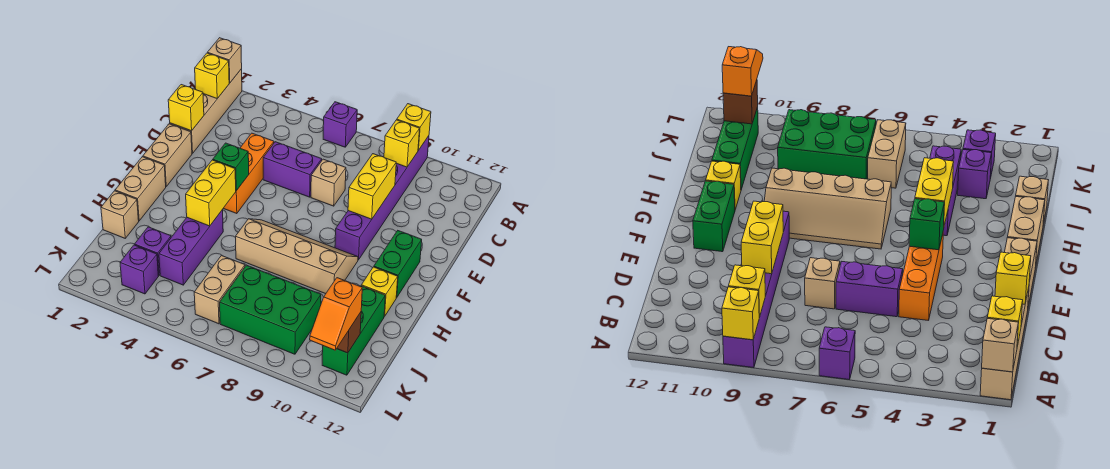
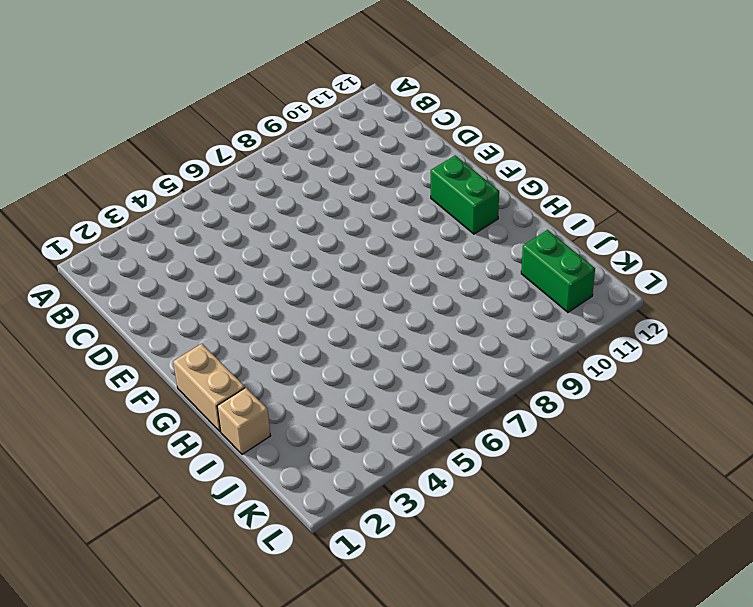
green 1x2 brick [521,230,595,312] -> green 1x3 brick [322,286,385,375]
none -> tan 1x4 brick [170,69,242,153]
none -> purple 1x1 brick [323,102,357,147]
none -> purple 1x6 brick [335,136,429,260]

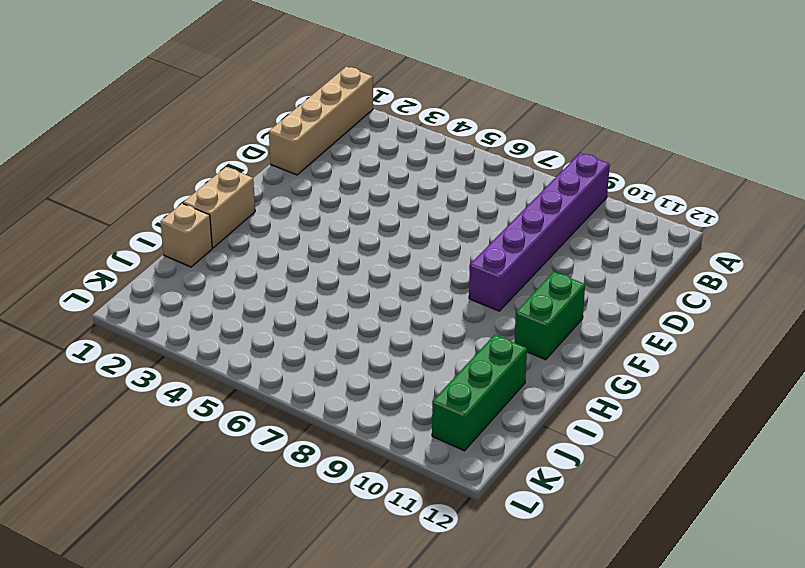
none -> purple 1x1 brick [323,102,357,147]
none -> orange 1x3 brick [223,133,274,214]
none -> purple 1x2 brick [263,142,322,197]

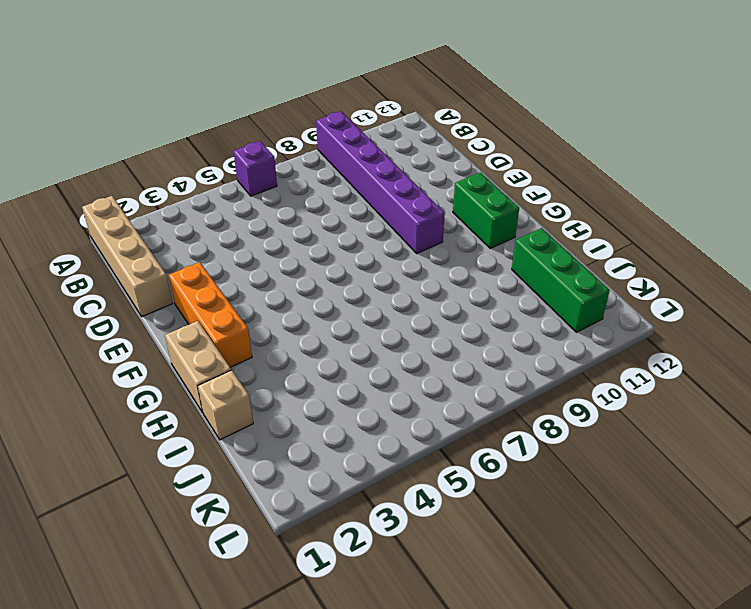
orange 1x3 brick [169,262,252,367] -> orange 1x3 brick moved to [223,133,274,214]
none -> purple 1x2 brick [263,142,322,197]
none -> tan 1x1 brick [311,159,346,206]
none -> tan 1x2 brick [143,124,192,186]

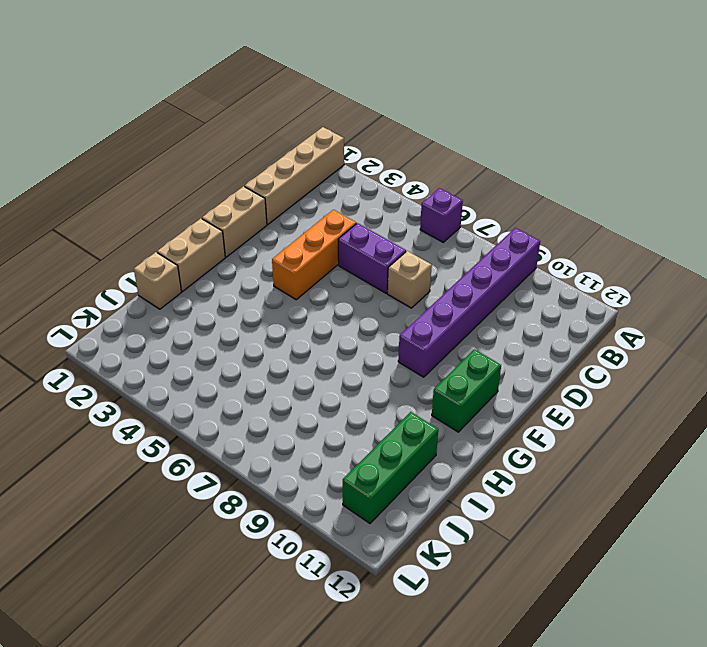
none -> tan 2x4 slope [236,219,358,294]
none -> purple 1x3 brick [159,210,223,285]
none -> yellow 1x1 brick [361,267,398,316]

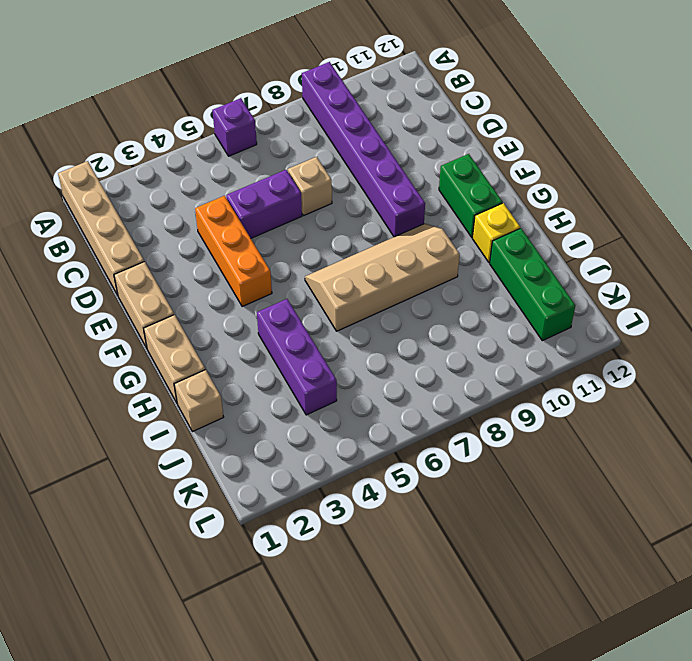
none -> purple 1x1 brick [135,227,171,275]
none -> tan 1x2 brick [194,255,245,324]
none -> green 2x3 brick [220,265,321,354]

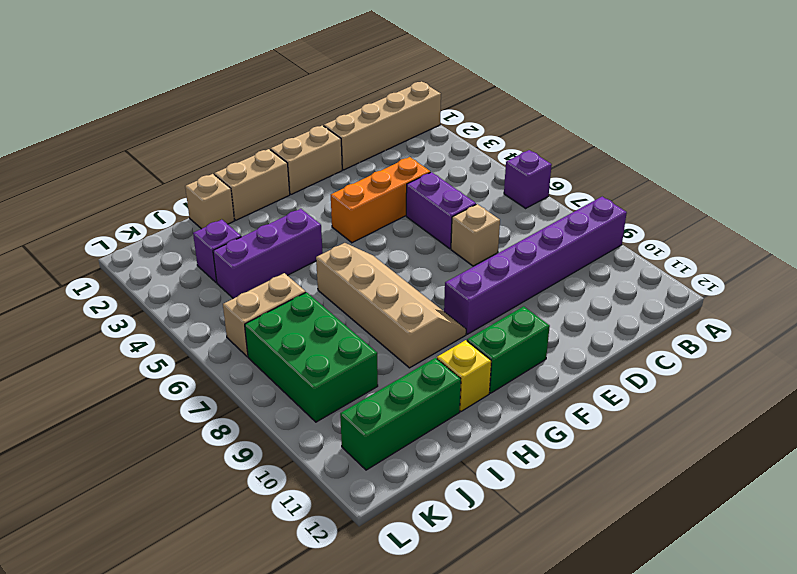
none -> purple 1x1 brick [120,245,159,294]
none -> tan 1x1 brick [207,38,242,83]
none -> yellow 1x1 brick [397,104,431,150]

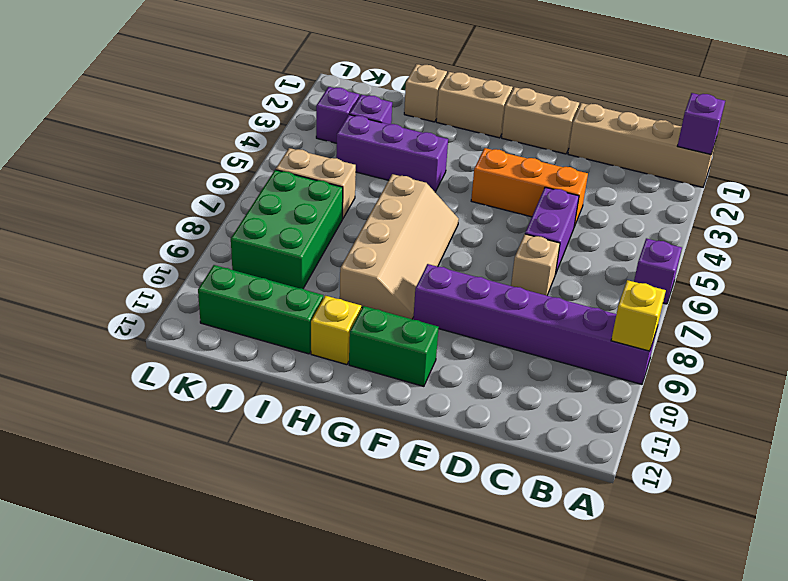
purple 1x1 brick [677,93,725,155] -> tan 1x1 brick [207,38,242,83]
none -> yellow 1x1 brick [195,53,229,98]
none -> yellow 1x1 brick [384,120,420,167]
none -> yellow 1x1 brick [168,85,204,131]

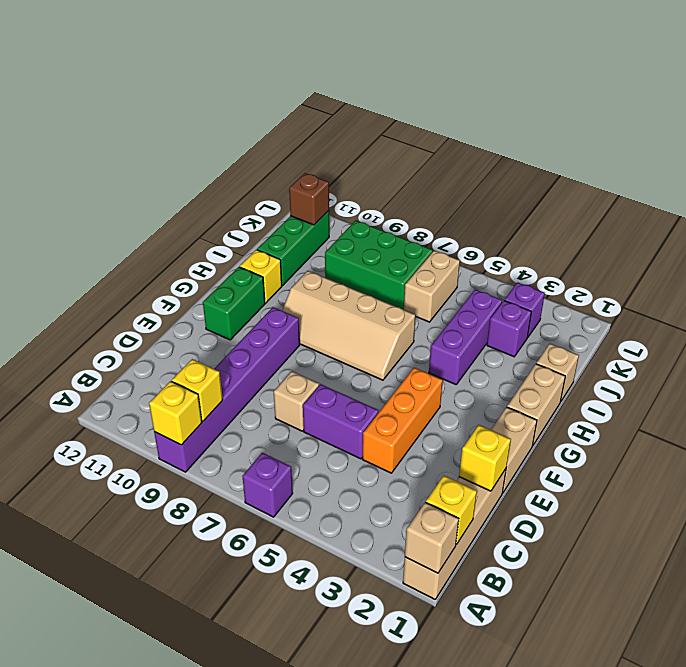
none -> yellow 1x2 brick [348,154,396,219]
none -> green 1x1 brick [213,143,249,191]
none -> yellow 1x2 brick [186,160,236,226]

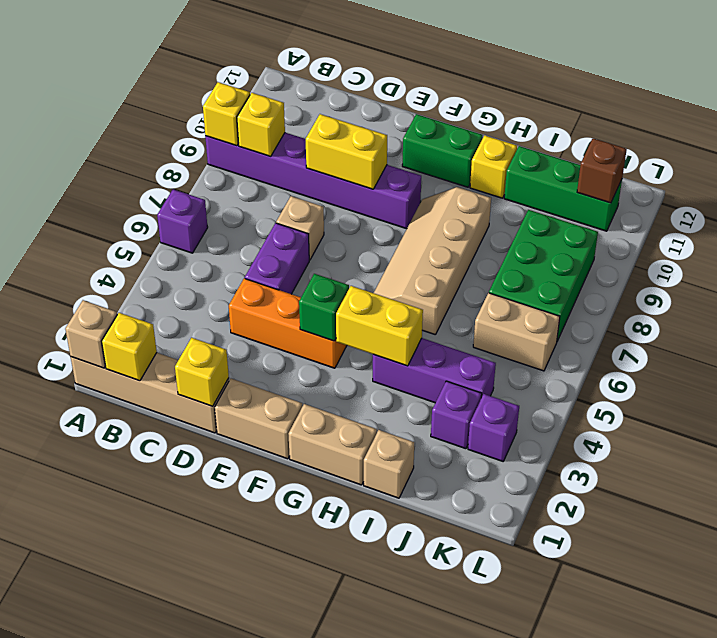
none -> orange 1x2 slope [310,278,362,350]

